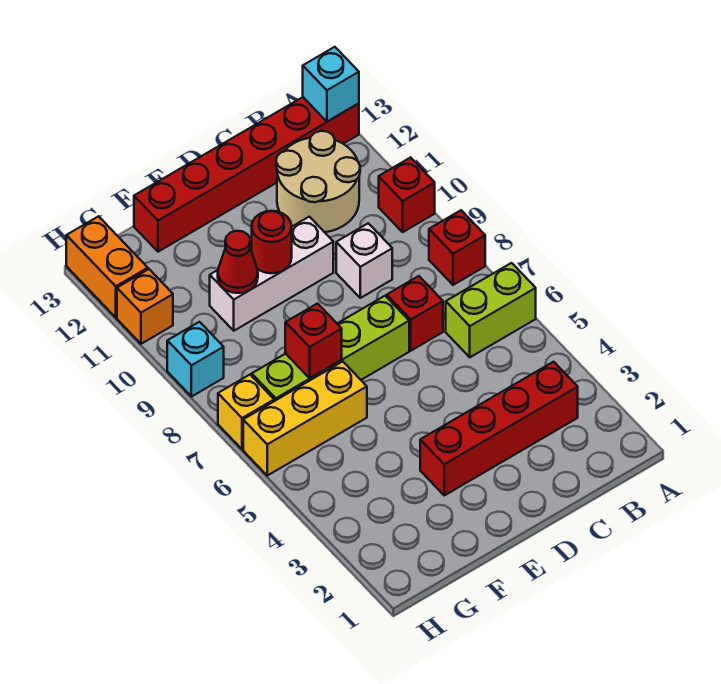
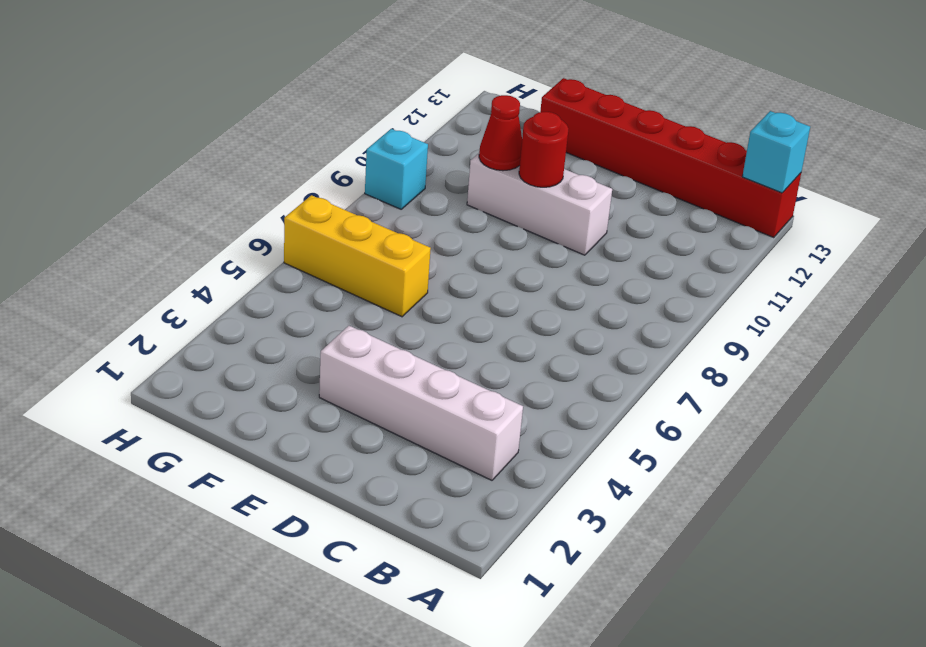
white 1x4 brick [319,326,523,480] -> red 1x4 brick [420,362,578,495]
none -> lime 1x2 brick [446,263,536,357]
none -> red 1x1 brick [429,210,485,285]
none -> red 1x1 brick [379,157,435,232]

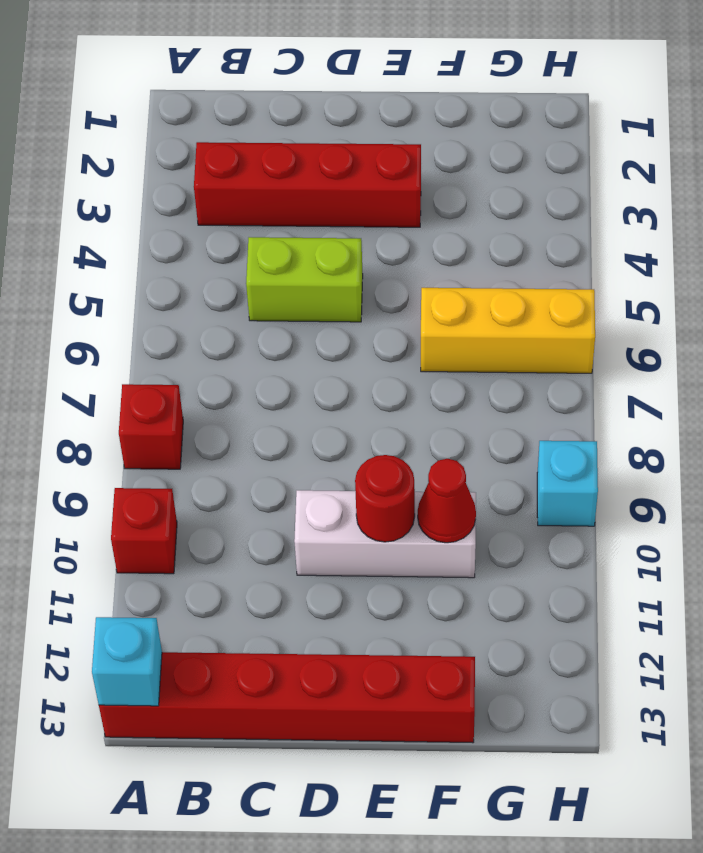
lime 1x2 brick [246,237,363,322] -> lime 1x2 brick moved to [446,263,536,357]
none -> tan 2x2 round brick [276,131,360,232]
none -> red 1x1 brick [387,276,443,351]
none -> white 1x1 brick [336,223,392,298]

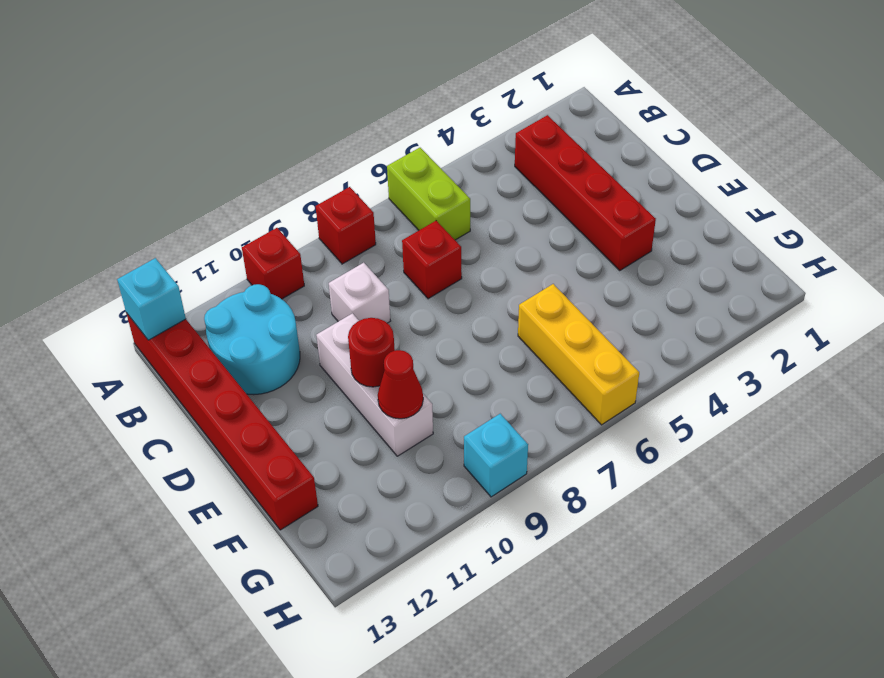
cyan 2x2 round brick [204,284,300,395] -> tan 2x2 round brick [276,131,360,232]
none -> lime 1x4 brick [252,296,409,401]
none -> yellow 1x1 brick [218,375,274,449]
none -> orange 1x1 brick [117,269,173,344]

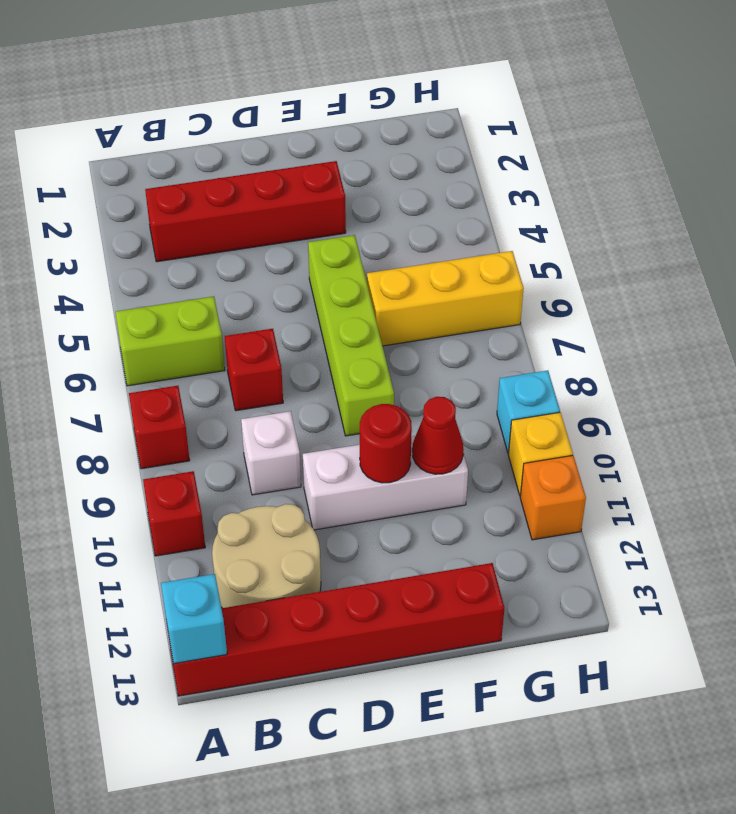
lime 1x4 brick [308,235,394,436] -> lime 1x4 brick turned to [252,296,409,401]
yellow 1x1 brick [508,412,573,496] -> yellow 1x1 brick moved to [218,375,274,449]
none -> orange 1x2 brick [66,216,148,317]
none -> red 1x1 brick [285,304,342,378]

